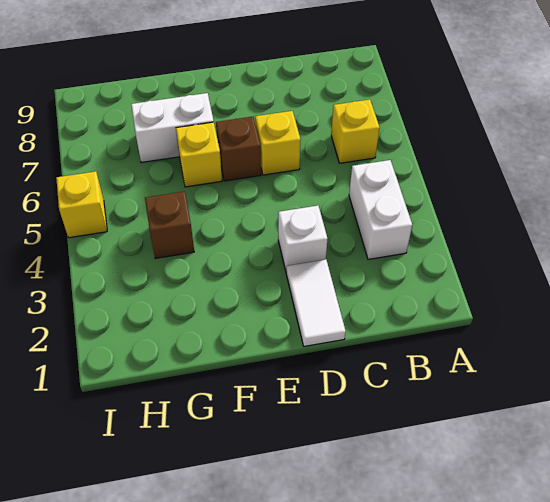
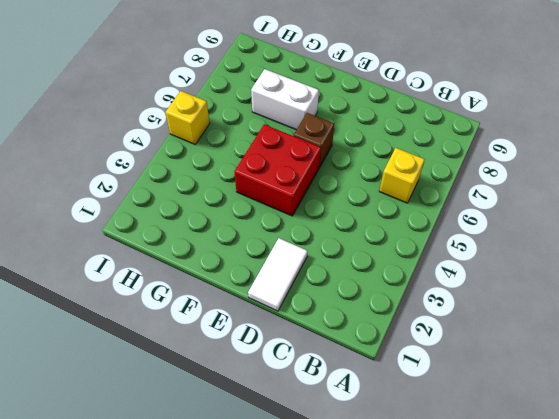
red 2x2 brick [234,124,321,216] -> none
none -> white 1x2 brick [349,160,412,259]
none -> white 1x1 brick [278,206,327,273]

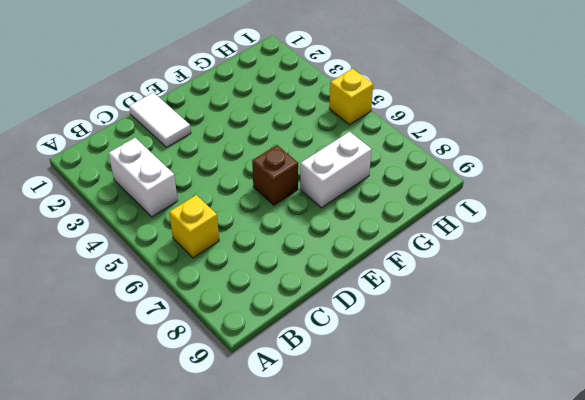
none -> white 1x1 brick [278,206,327,273]
none -> yellow 1x1 brick [255,111,301,175]

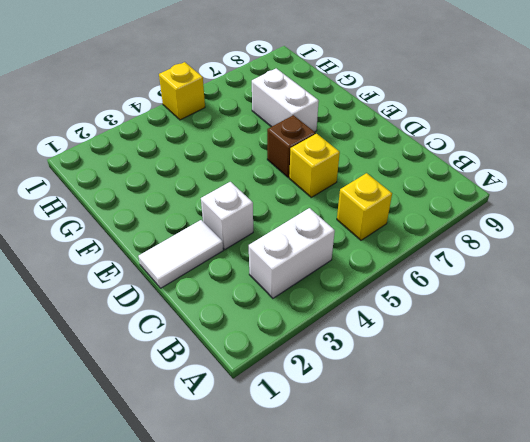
none -> yellow 1x1 brick [176,122,222,187]
none -> brown 1x1 brick [145,191,194,258]

